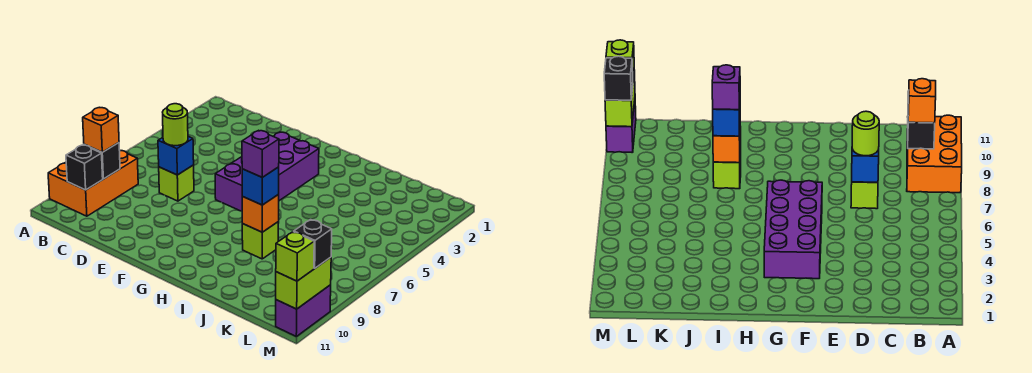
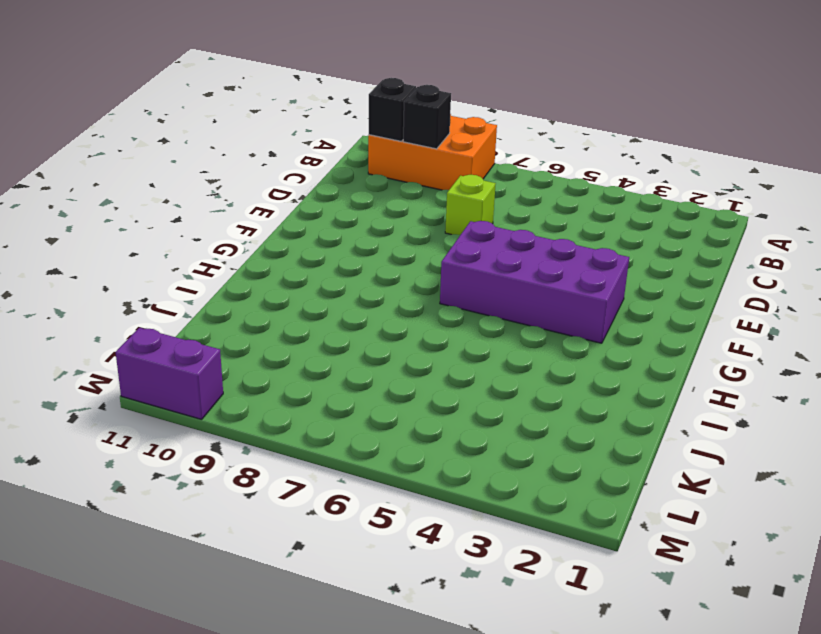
none -> lime 1x1 brick [242,222,279,259]
none -> blue 1x1 brick [158,136,194,175]
none -> orange 1x1 brick [242,195,279,232]

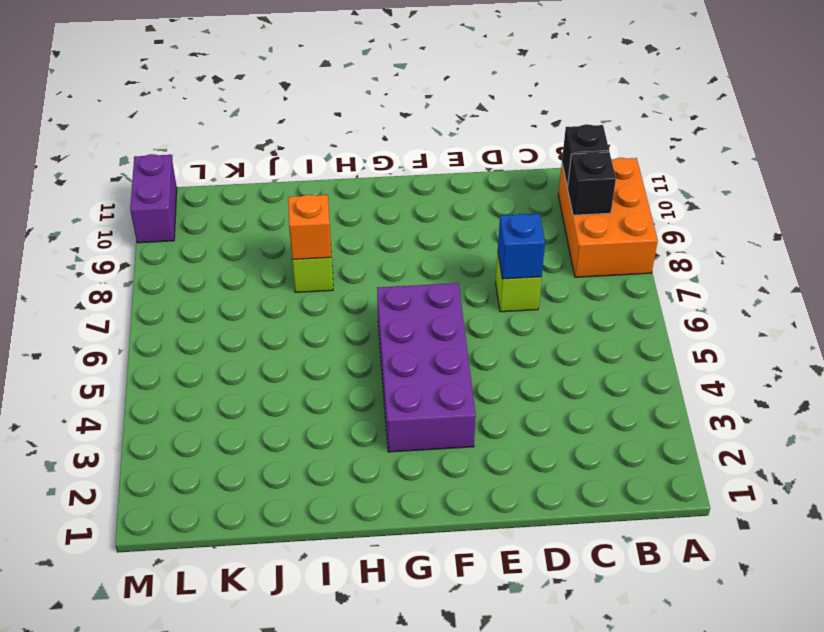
none -> lime 1x2 brick [276,257,331,309]
none -> orange 1x1 brick [83,108,119,152]
none -> lime 1x1 round brick [163,104,188,146]

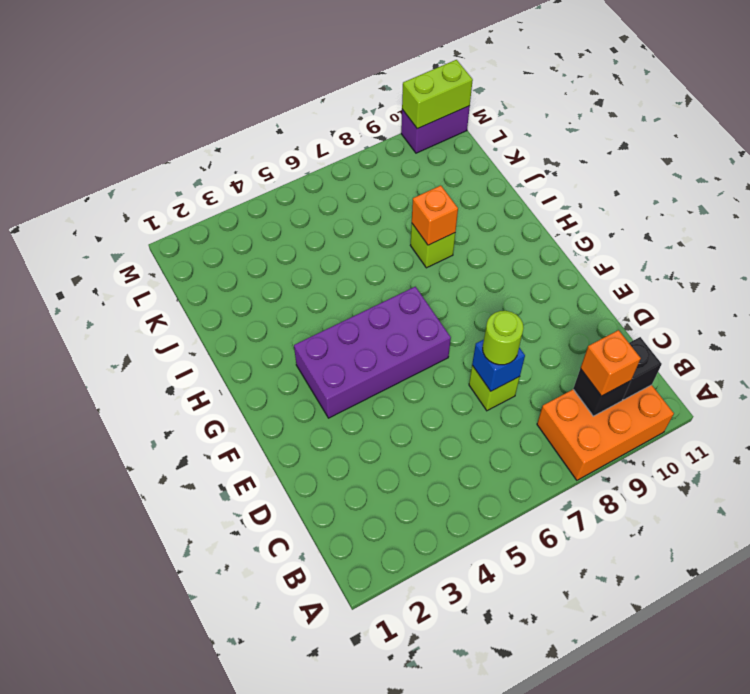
none -> blue 1x1 brick [242,167,279,205]
none -> black 1x1 brick [294,220,332,268]
none -> lime 1x1 brick [276,232,314,281]

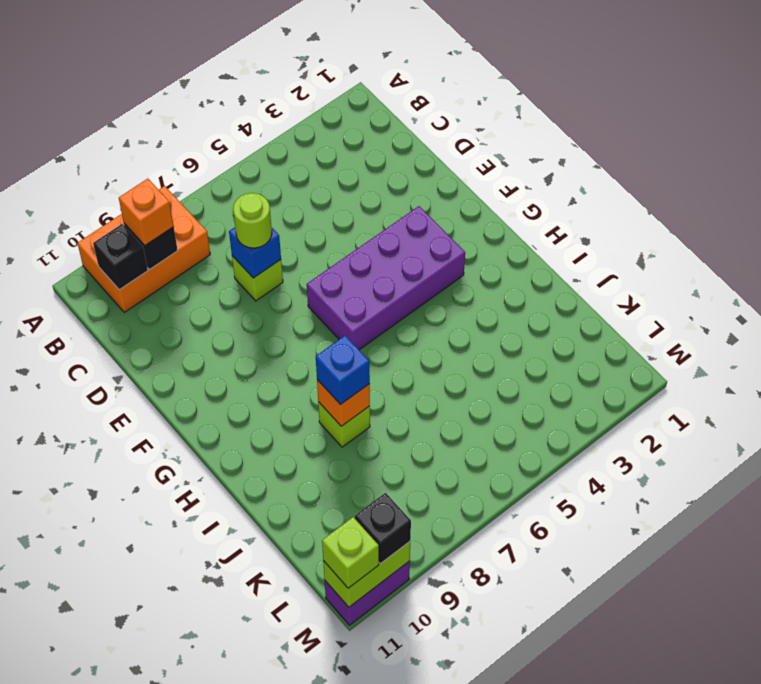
none -> purple 1x1 brick [242,130,279,177]

